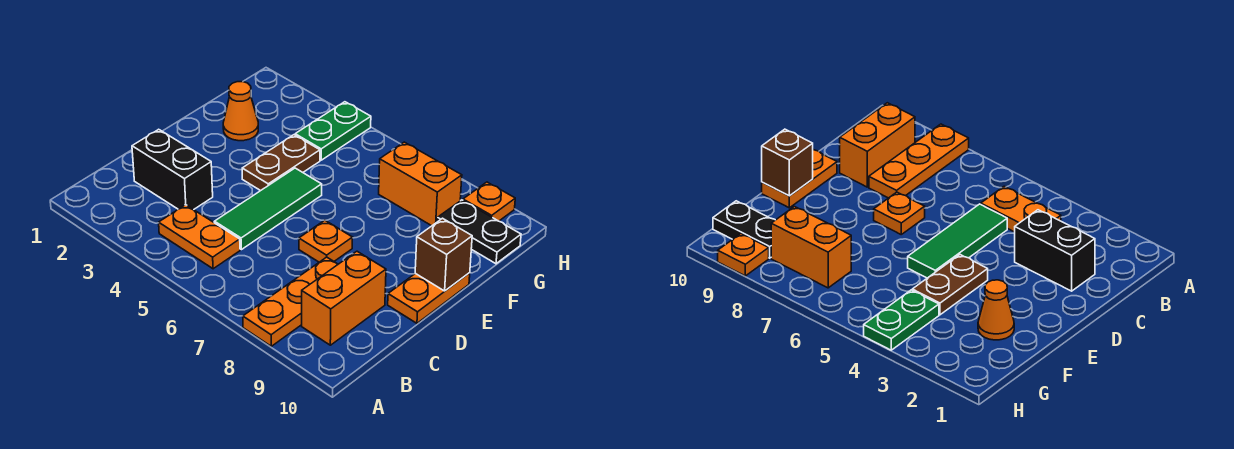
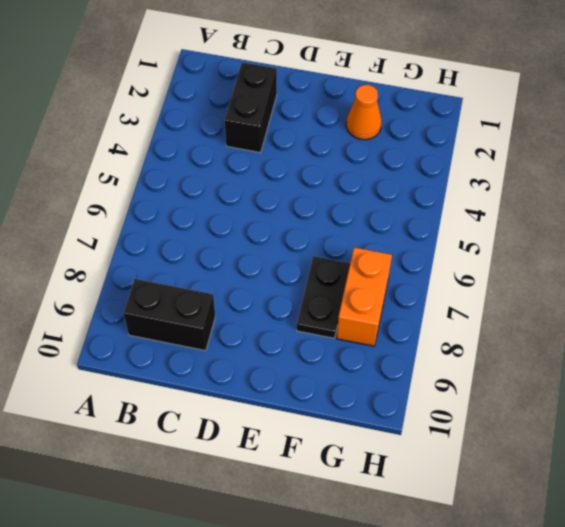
black 1x2 brick [124,279,215,351] -> orange 1x2 brick [302,251,386,345]
black 1x2 plate [297,256,350,338] -> black 1x2 plate moved to [437,200,521,264]
none -> orange 1x3 plate [243,257,338,346]
none -> orange 1x2 plate [159,205,240,269]
none -> green 1x3 tile [214,168,322,250]

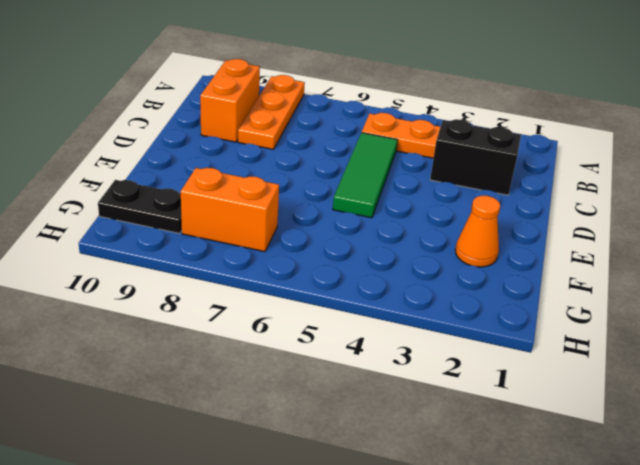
none -> orange 1x1 plate [299,220,353,262]
none -> orange 1x2 plate [388,273,470,323]
none -> brown 1x2 plate [242,135,320,191]

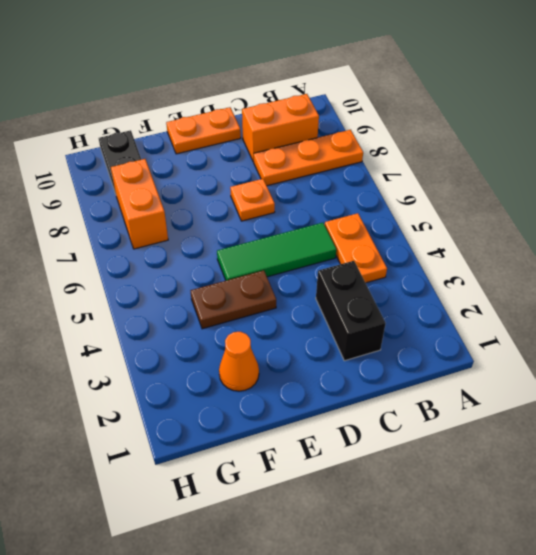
none -> green 1x2 plate [295,102,371,160]
none -> orange 1x1 plate [463,182,515,221]
none -> brown 1x1 brick [415,218,472,291]

